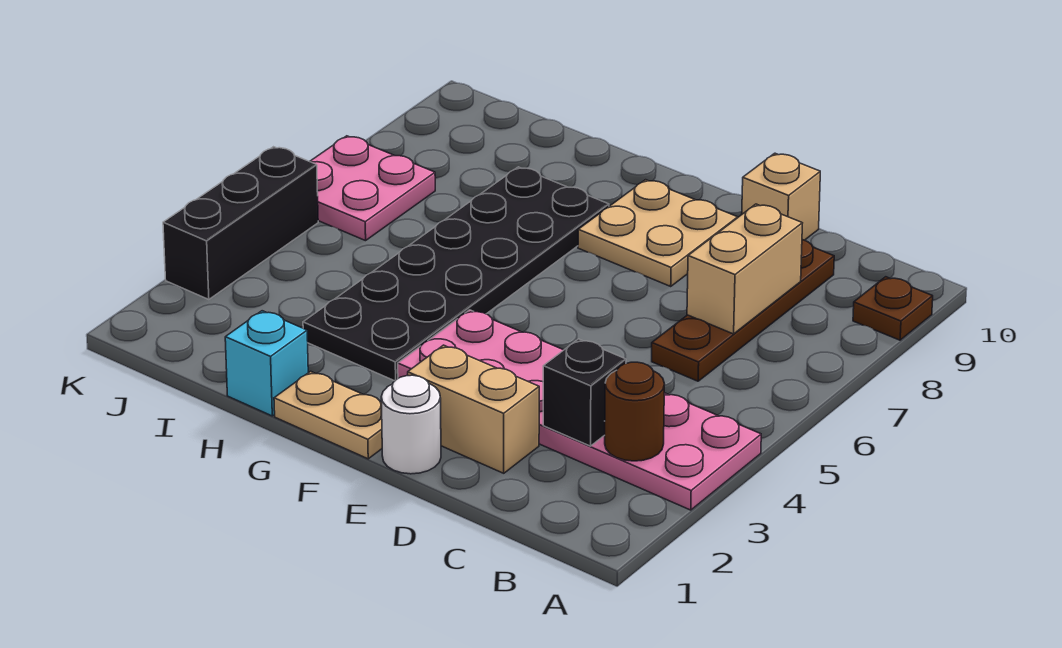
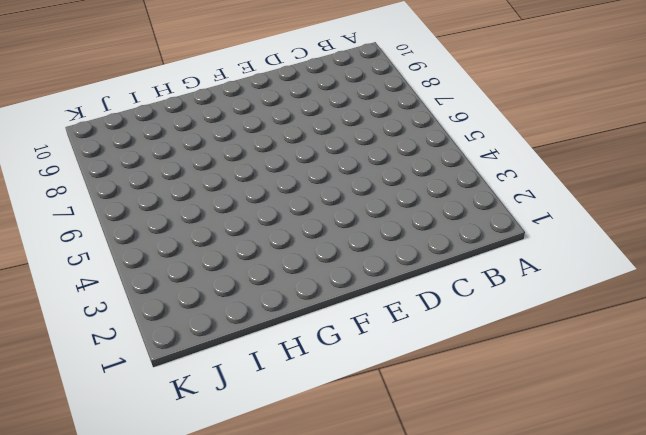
none -> pink 2x6 plate [398,310,761,510]
none -> brown 1x1 plate [853,277,933,340]
none -> brown 1x4 plate [652,240,834,381]

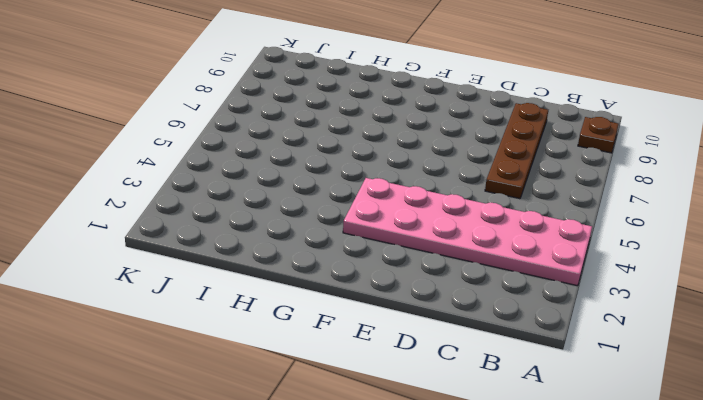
none -> tan 1x2 brick [408,345,539,473]
none -> tan 1x1 brick [742,153,820,240]
none -> white 1x1 round brick [381,375,441,474]

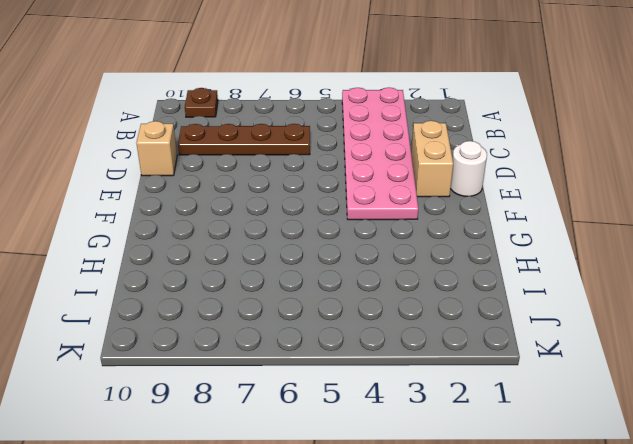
none -> tan 2x2 plate [578,180,738,286]
none -> tan 1x2 plate [274,371,382,459]
none -> black 2x6 plate [303,167,609,381]

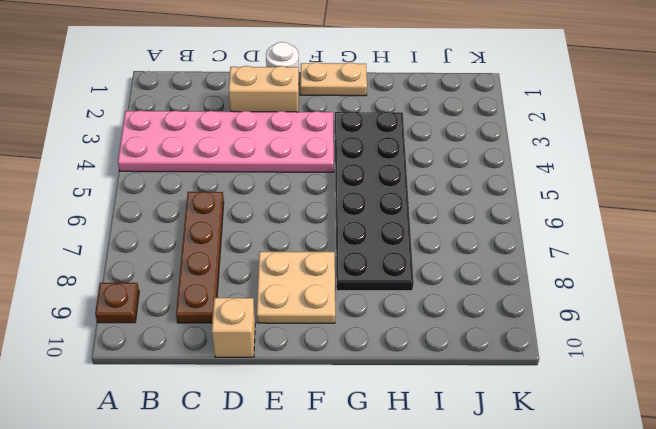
none -> cyan 1x1 brick [225,311,308,416]
none -> pink 2x2 plate [310,136,435,241]
none -> black 1x3 brick [163,147,318,300]

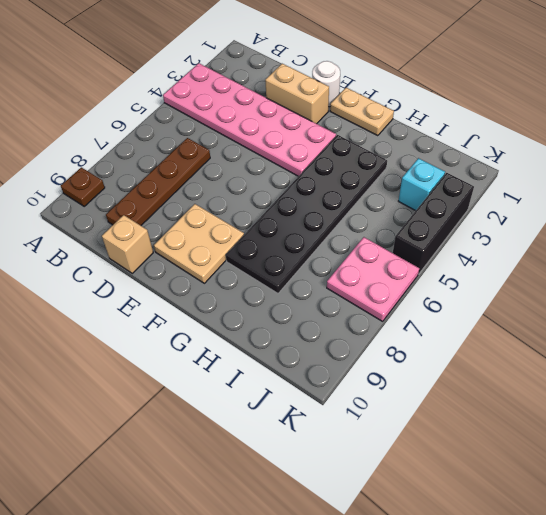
cyan 1x1 brick [399,158,445,211] -> cyan 1x1 brick moved to [225,311,308,416]
none -> brown 1x1 round brick [605,362,664,461]
none -> black 1x1 brick [543,339,626,446]
none -> tan 1x2 brick [687,204,802,334]

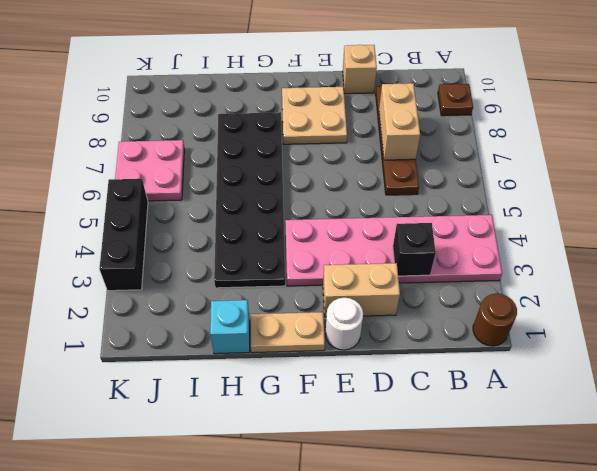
brown 1x1 round brick [473,294,517,346] -> brown 1x1 round brick moved to [605,362,664,461]

